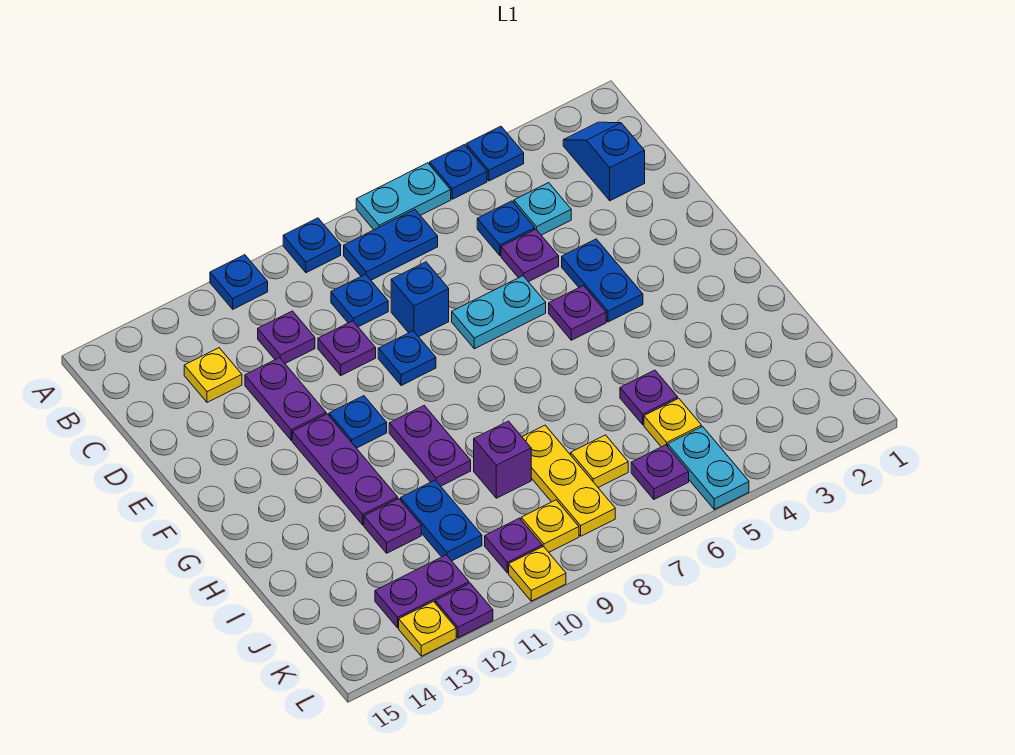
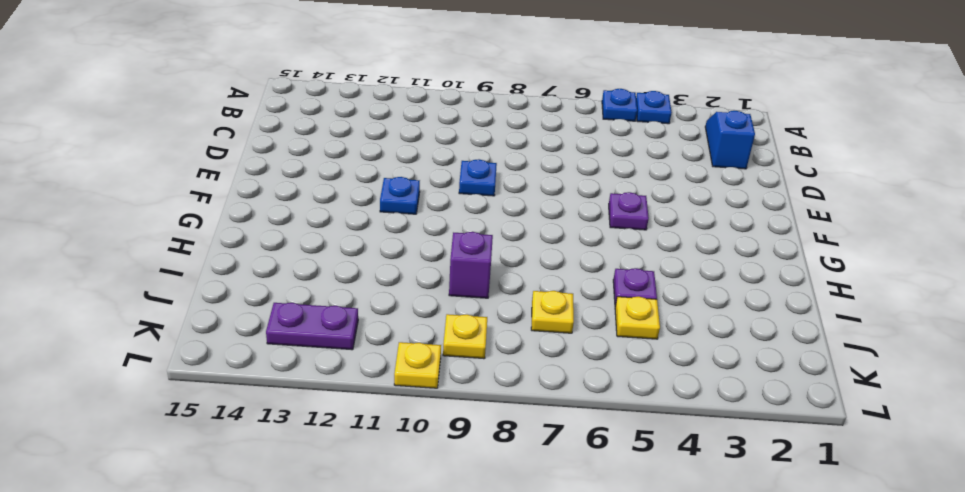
none -> cyan 1x2 plate [356,163,451,230]
none -> blue 1x1 plate [283,218,341,273]
none -> blue 1x1 plate [210,255,268,309]
none -> blue 1x2 plate [344,210,438,280]

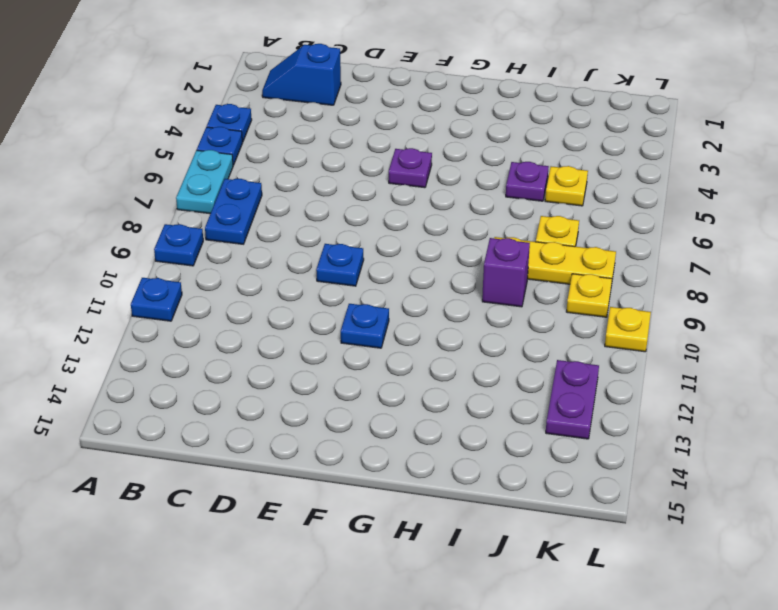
none -> cyan 1x1 plate [514,183,571,235]
none -> blue 1x1 plate [477,201,535,256]
none -> blue 1x1 plate [331,274,388,327]
none -> purple 1x1 plate [258,311,315,363]

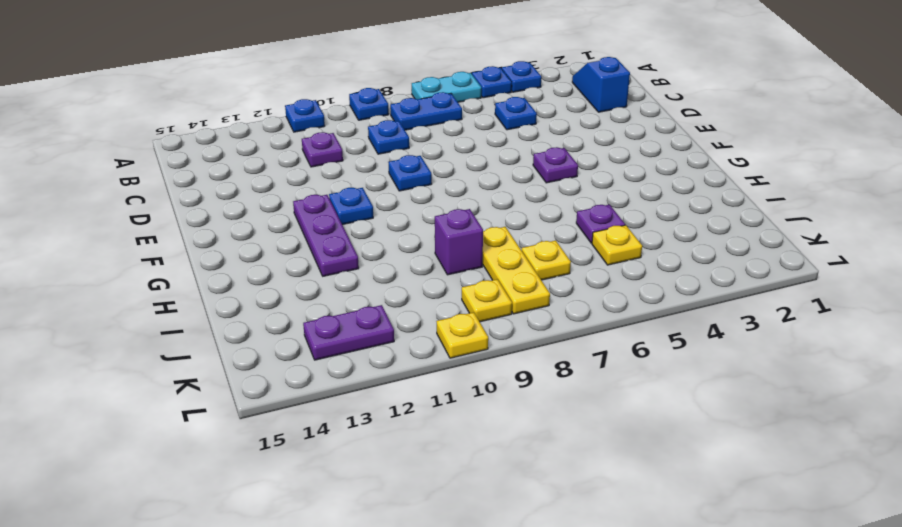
none -> cyan 1x1 plate [514,183,571,235]
none -> yellow 1x1 plate [184,348,242,402]
none -> purple 1x1 plate [501,229,559,282]
none -> blue 1x1 brick [391,262,449,337]

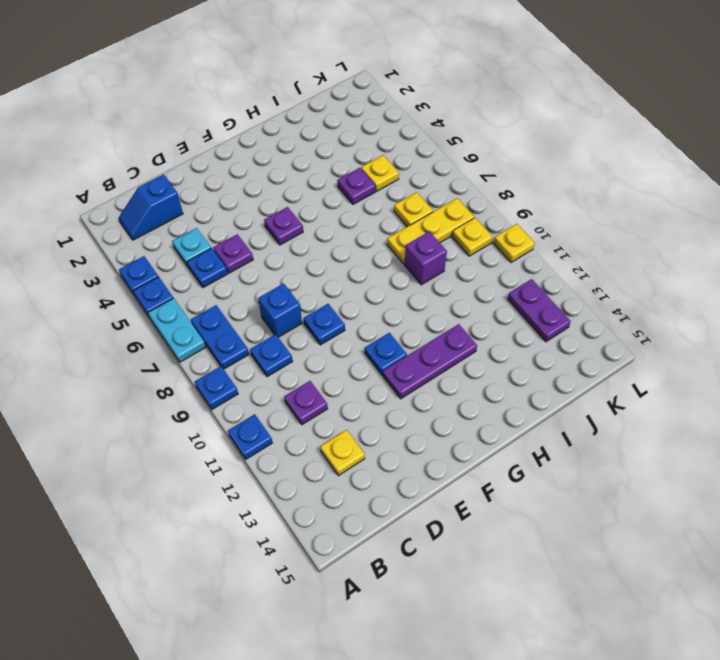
none -> purple 1x1 plate [318,321,376,375]
none -> purple 1x2 plate [245,358,326,440]
none -> blue 1x2 plate [562,239,643,322]
none -> cyan 1x2 plate [452,276,546,349]

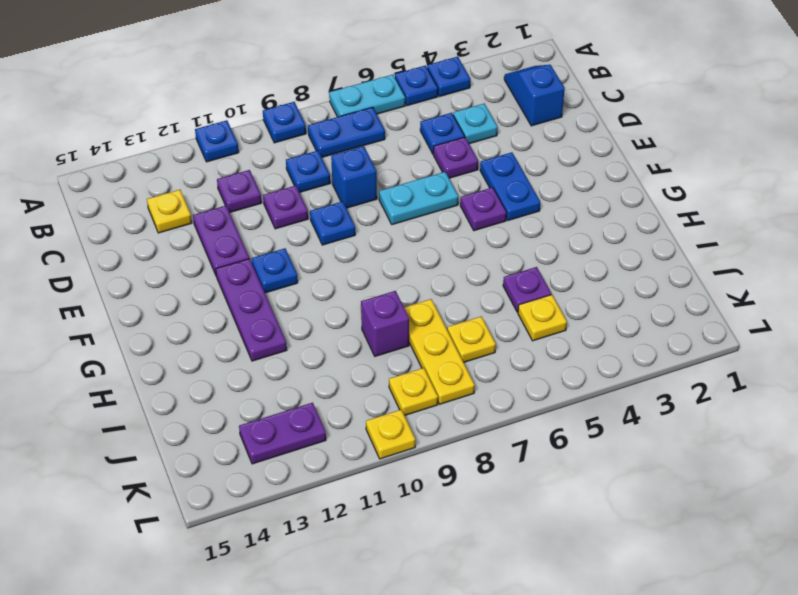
none -> purple 1x2 plate [389,406,471,486]
none -> blue 1x2 plate [401,480,482,561]
none -> purple 1x1 plate [364,499,421,553]
none -> cyan 1x2 plate [668,427,749,509]

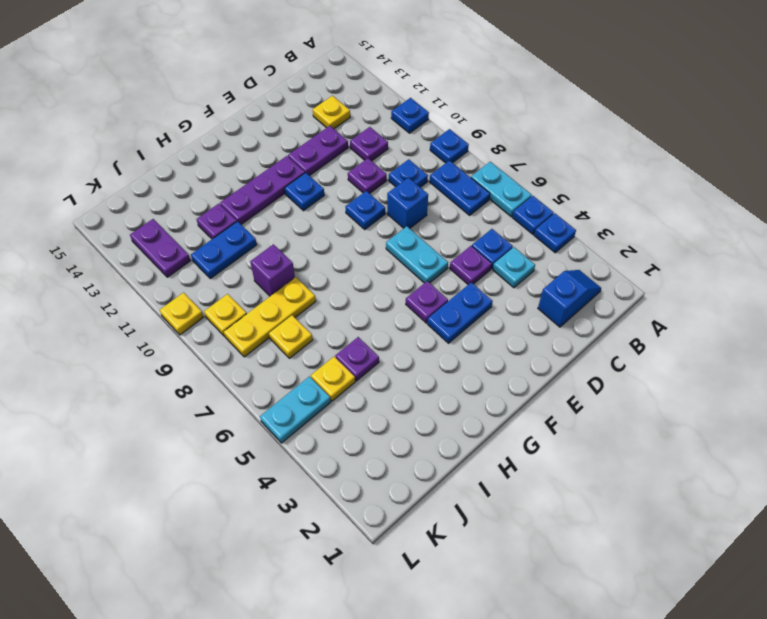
none -> purple 1x2 plate [389,406,471,486]
none -> purple 1x1 plate [631,445,689,499]
none -> purple 1x1 plate [485,518,542,573]
none -> purple 1x1 plate [435,583,493,638]

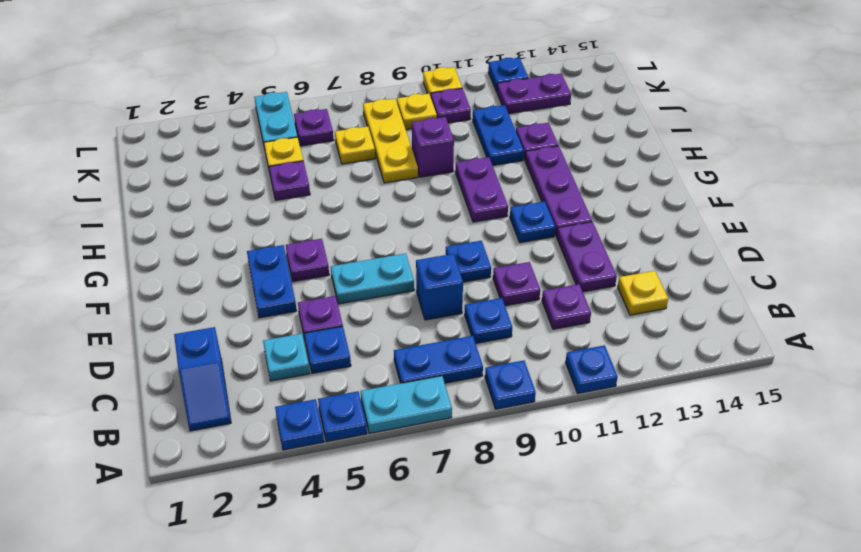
blue 1x1 plate [488,58,528,92] -> purple 1x1 plate [435,583,493,638]
none -> yellow 1x1 plate [399,602,456,656]

